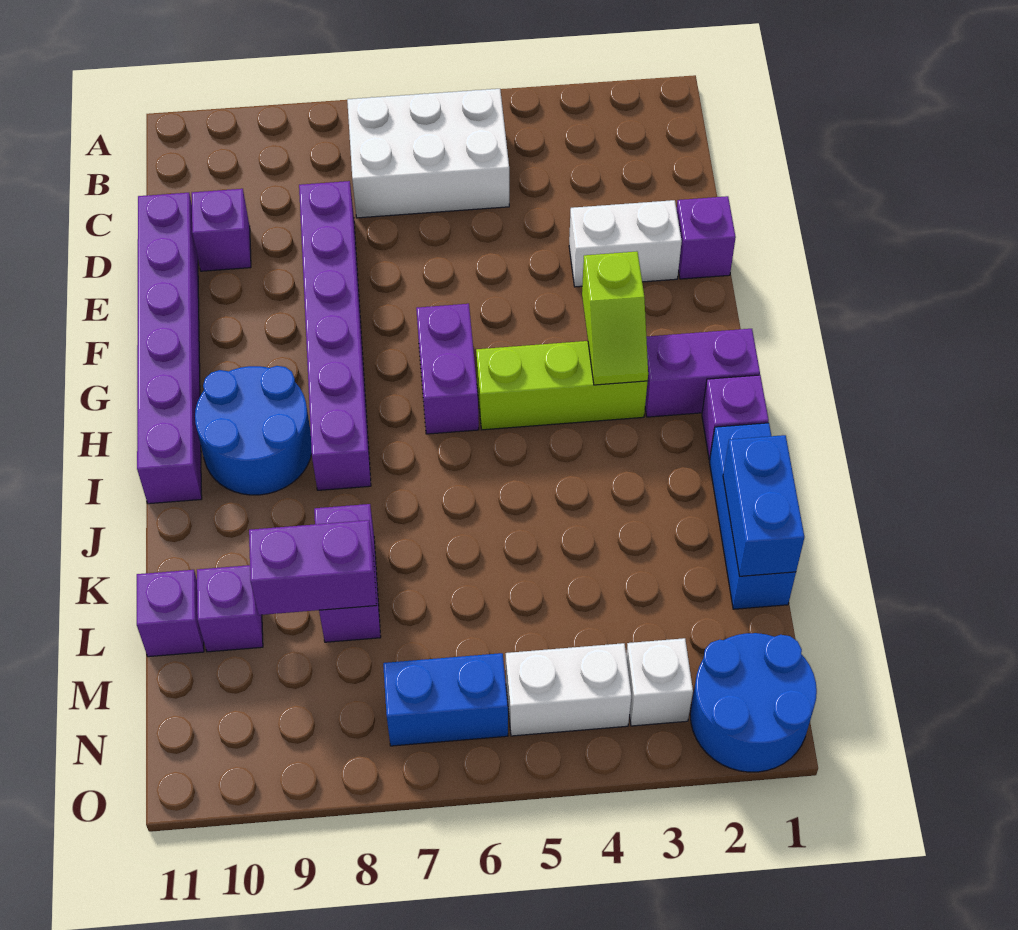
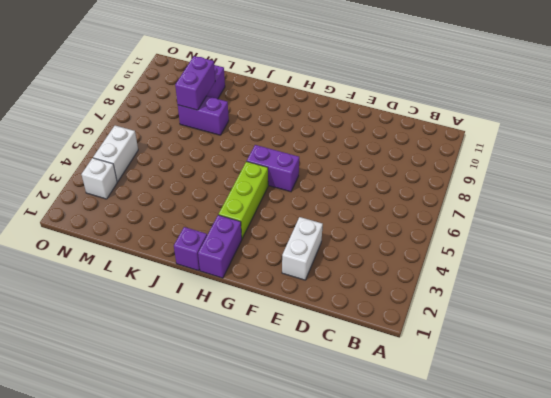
none -> white 2x3 brick [347,89,509,218]
none -> purple 1x6 brick [299,181,371,490]
none -> purple 1x1 brick [192,189,251,271]

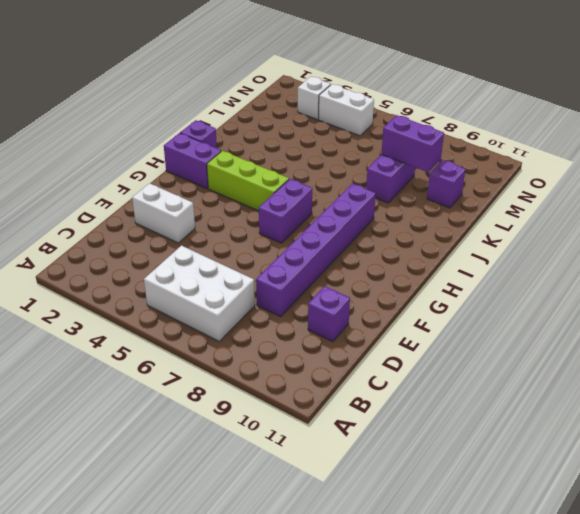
none -> purple 1x6 brick [137,193,202,504]
none -> purple 1x1 brick [677,196,736,279]
none -> blue 2x2 round brick [195,366,312,495]

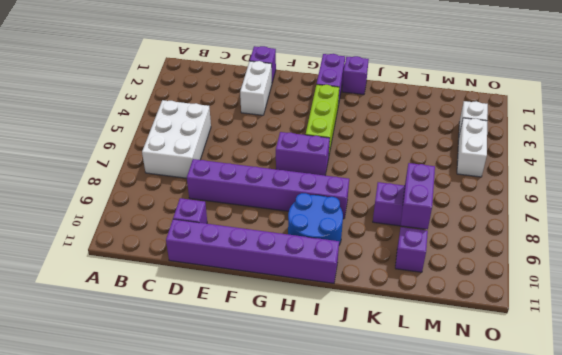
none -> blue 1x3 brick [709,423,796,609]
none -> purple 1x1 brick [137,570,204,657]
none -> blue 2x2 round brick [690,633,817,772]

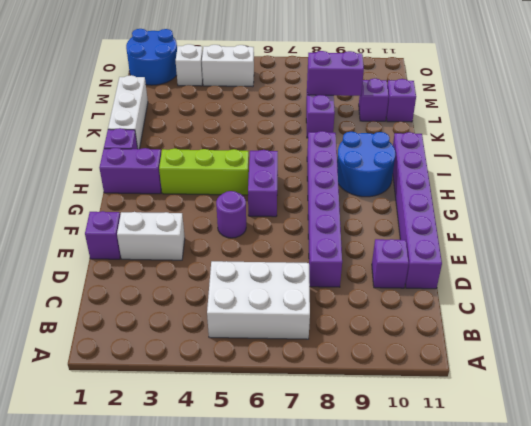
purple 1x1 round brick [216,191,246,238] -> none
white 1x3 brick [108,75,148,149] -> blue 1x3 brick [709,423,796,609]
none -> blue 1x2 brick [383,653,508,746]
none -> lime 1x2 slope [582,252,648,385]
none -> blue 1x2 brick [723,435,804,576]

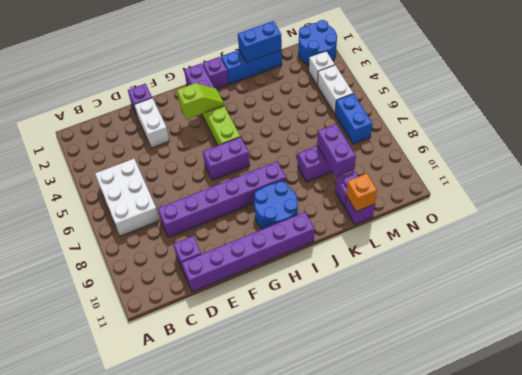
orange 1x1 brick [346,174,377,211] -> none

